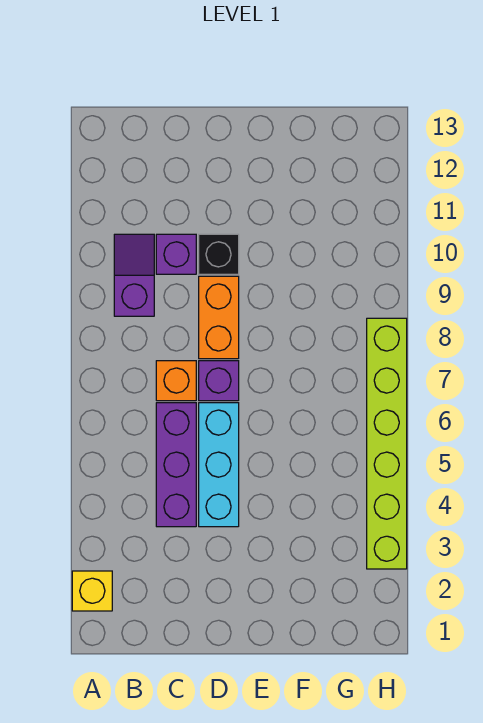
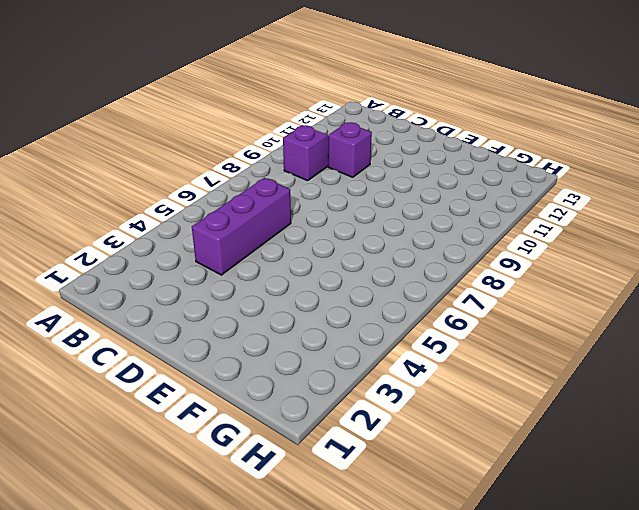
none -> yellow 1x1 brick [72,571,112,611]
none -> orange 1x1 brick [156,361,196,401]

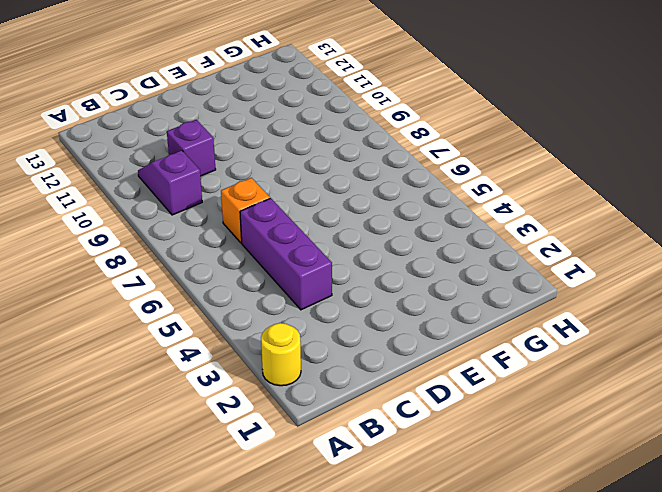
yellow 1x1 round brick [261,323,301,386] -> yellow 1x1 brick [72,571,112,611]
none -> cyan 1x3 brick [199,403,239,527]
none -> purple 1x1 brick [199,361,239,401]

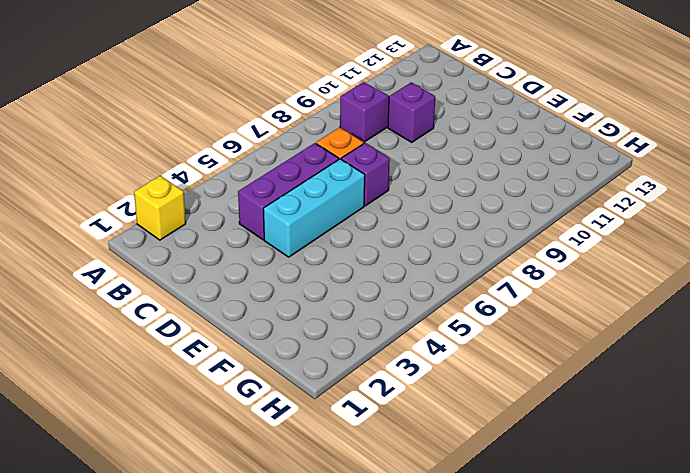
none -> orange 1x2 brick [199,276,239,359]
none -> black 1x1 brick [199,234,239,274]

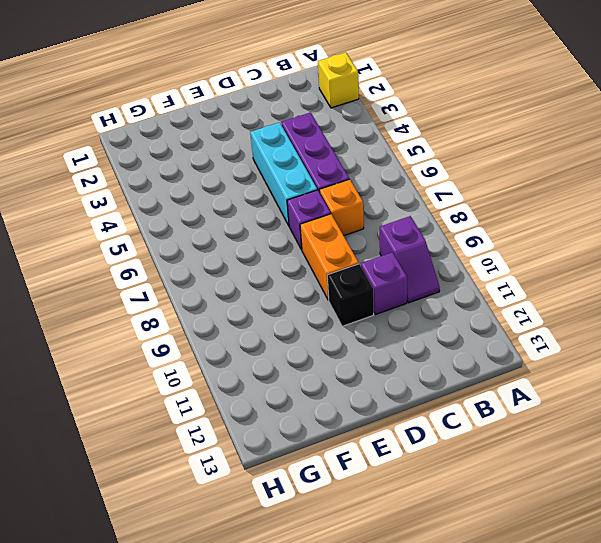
none -> lime 1x6 brick [367,318,407,569]

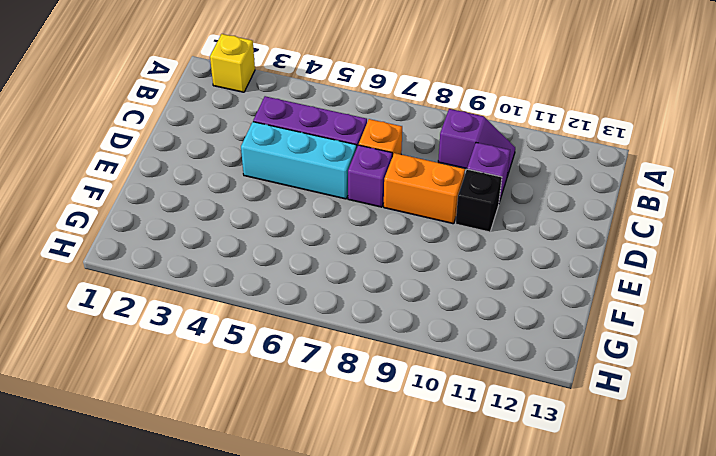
none -> lime 1x6 brick [367,318,407,569]

